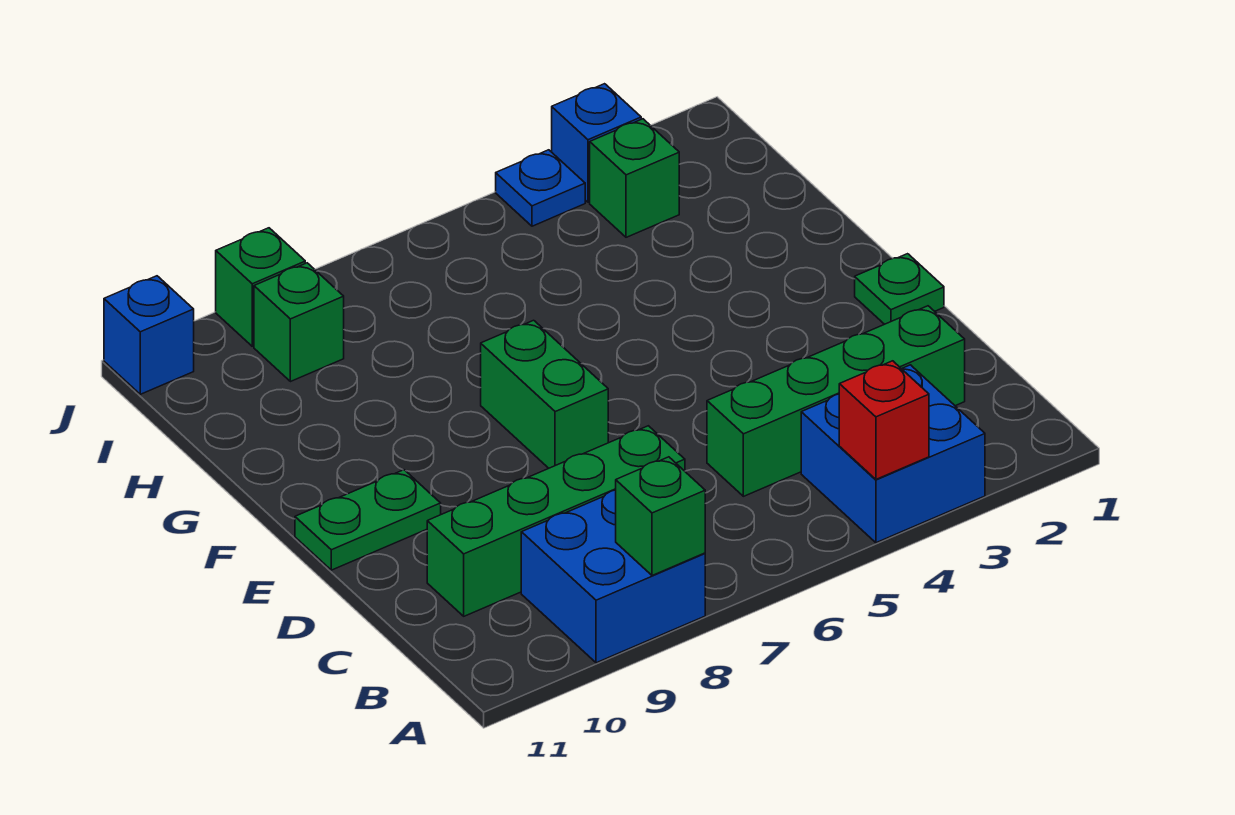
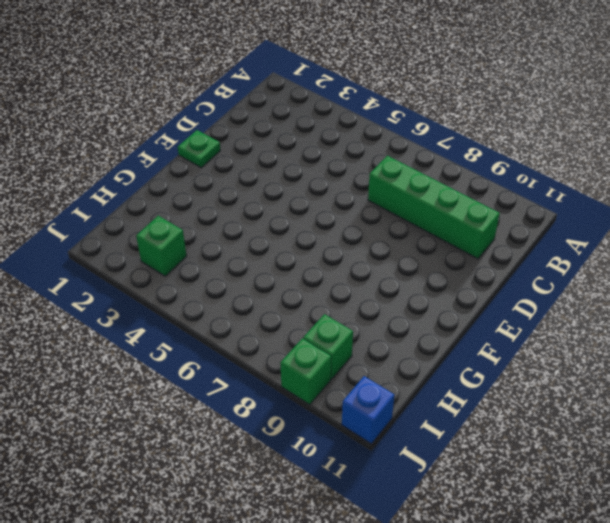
none -> blue 2x2 brick [801,365,985,543]
none -> blue 2x2 brick [521,490,705,663]
none -> green 1x4 brick [707,306,965,496]

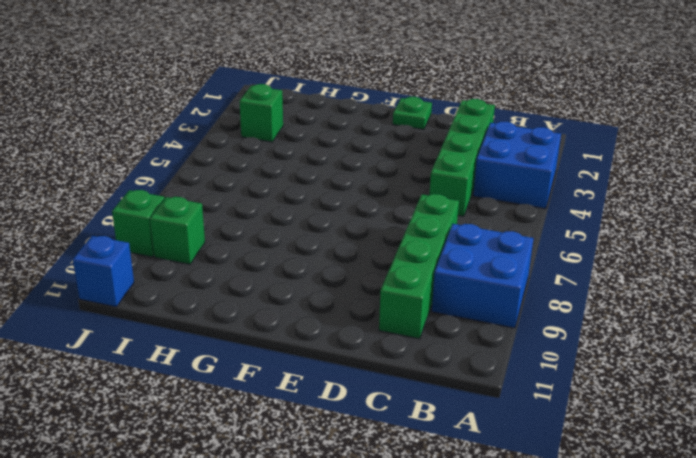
none -> green 1x2 brick [481,320,608,468]
none -> green 1x2 plate [295,470,441,570]
none -> blue 1x1 brick [552,84,641,202]

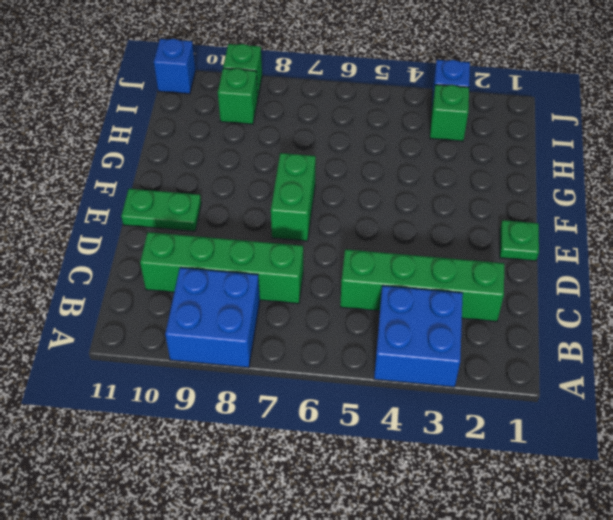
none -> blue 1x1 plate [496,150,585,226]
none -> red 1x1 brick [839,361,929,479]
none -> green 1x1 brick [616,457,705,576]

